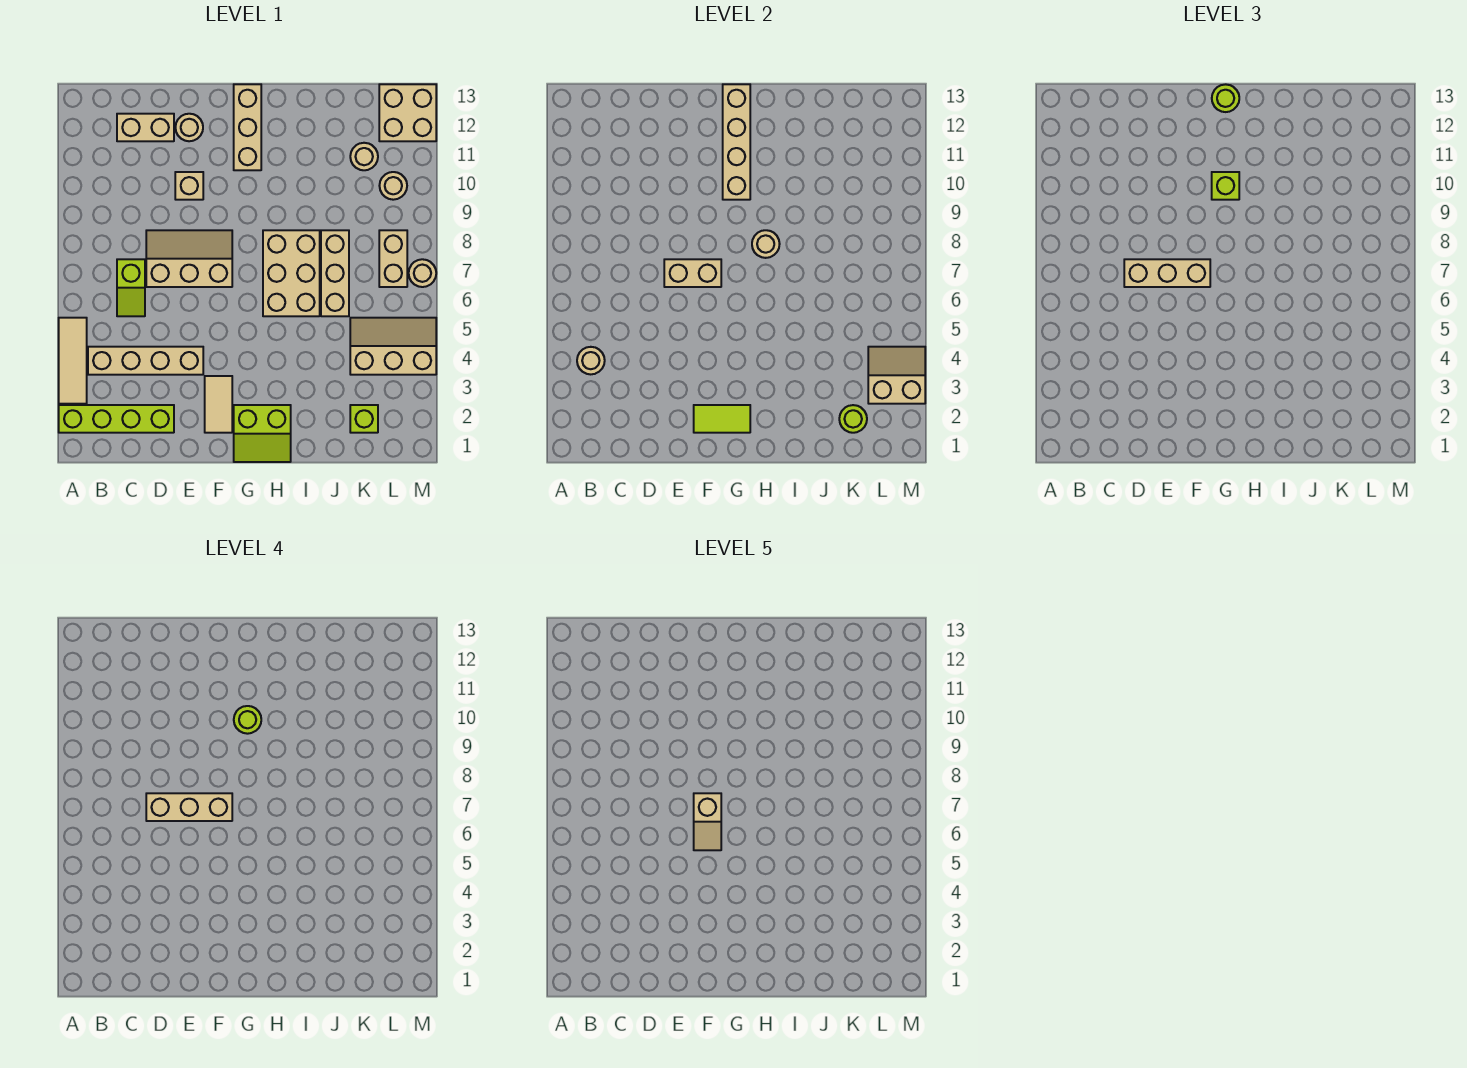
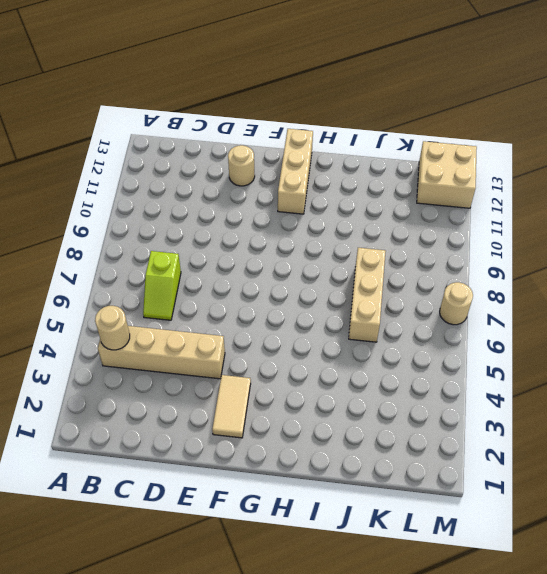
none -> lime 1x4 brick [59,405,174,433]
none -> tan 1x3 tile [59,318,87,404]
none -> tan 1x2 brick [117,114,174,141]
none -> tan 2x3 slope [146,230,232,287]

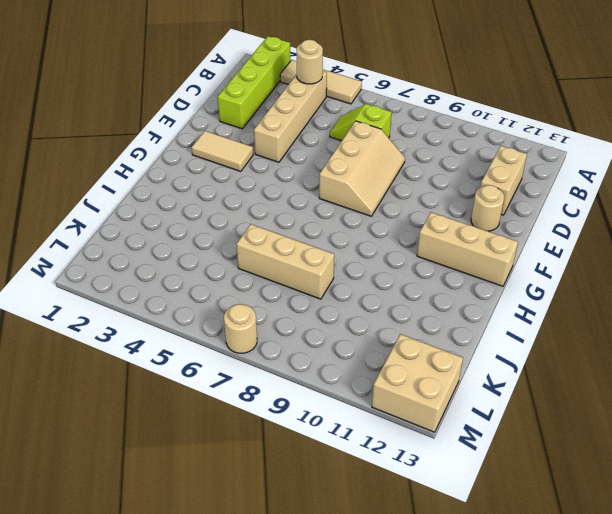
none -> tan 1x1 brick [175,172,203,200]
none -> lime 2x2 slope [234,405,291,462]
none -> tan 2x3 brick [263,230,320,316]
none -> lime 1x1 brick [350,405,378,433]

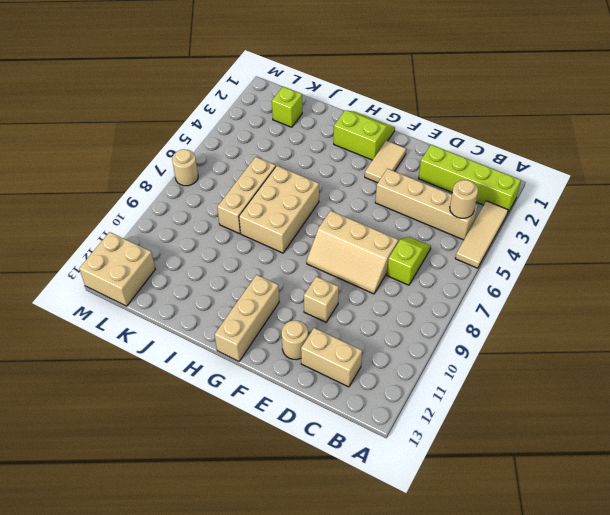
none -> tan 2x3 slope [350,318,436,375]
none -> tan 1x1 round brick [350,143,378,170]
none -> tan 1x2 brick [379,230,407,287]
none -> tan 1x1 round brick [379,172,407,200]

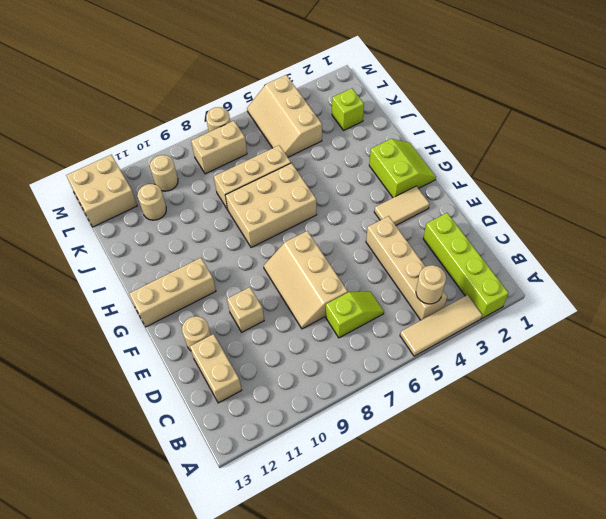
none -> tan 1x2 brick [664,259,721,287]
none -> lime 1x2 tile [694,405,750,433]
none -> tan 1x4 brick [723,84,750,200]
none -> tan 1x1 round brick [752,230,780,258]

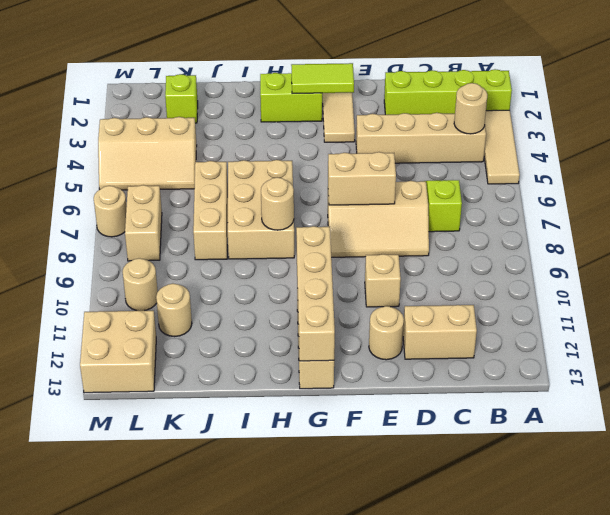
none -> lime 1x1 round brick [839,405,867,433]
none -> tan 2x2 slope [868,347,925,404]
none -> tan 1x3 brick [1124,259,1210,287]
none -> lime 1x1 brick [1212,172,1239,200]

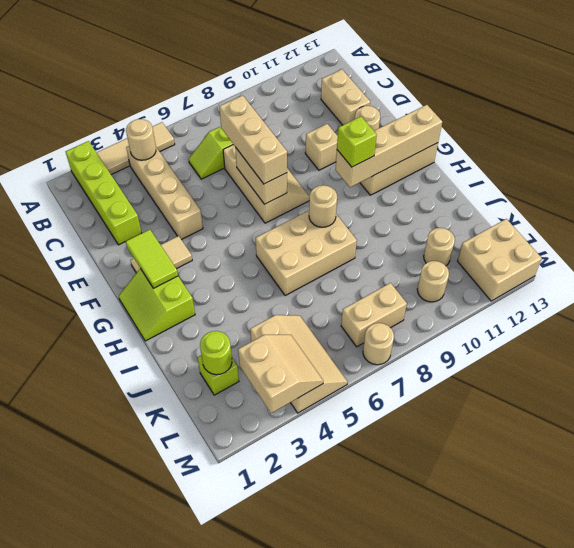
none -> tan 1x3 brick [321,230,349,316]
none -> lime 1x1 round brick [1212,84,1239,112]
none -> tan 1x3 brick [146,793,232,821]
none -> lime 1x1 round brick [234,706,261,734]

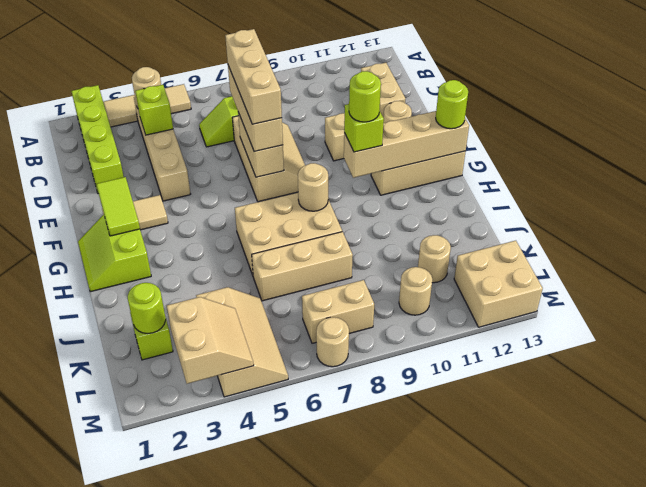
lime 1x1 brick [135,85,173,135] -> none
none -> tan 1x2 slope [694,793,721,850]

